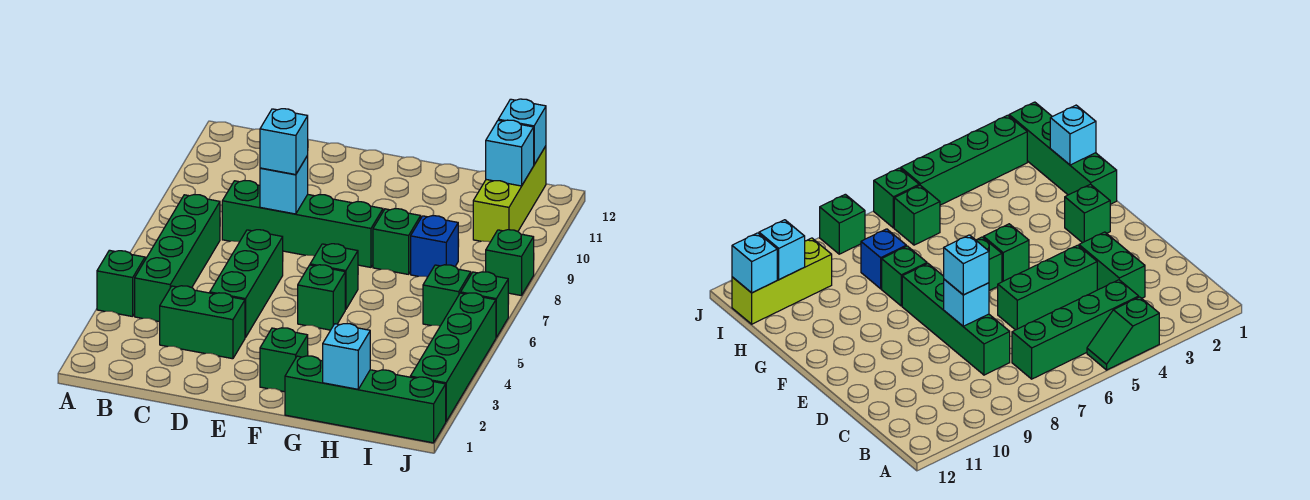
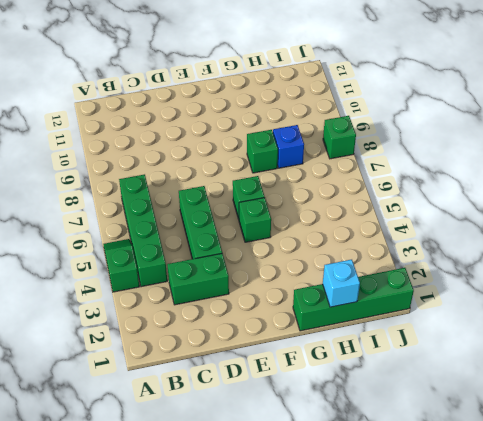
none -> green 1x4 brick [222,181,383,267]
none -> green 1x1 brick [260,328,308,392]
none -> green 1x1 brick [423,265,471,326]

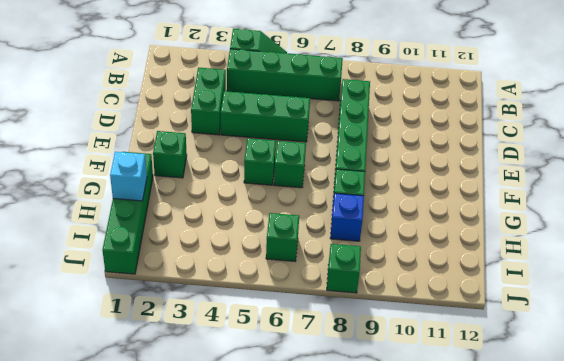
none -> lime 1x3 brick [473,146,546,242]
none -> green 1x4 brick [410,293,496,421]
none -> green 1x1 brick [461,272,508,337]

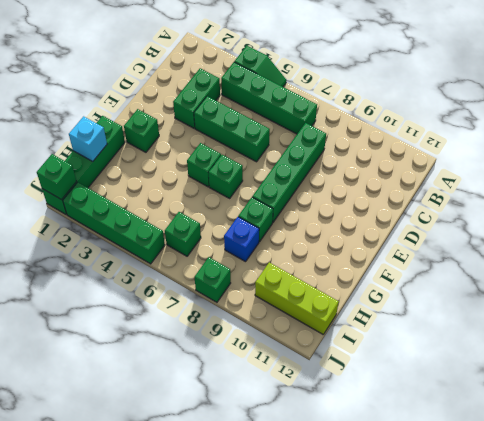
green 1x1 brick [37,154,77,200] -> green 1x1 brick moved to [461,272,508,337]
none -> cyan 1x1 brick [260,156,308,214]
none -> cyan 1x1 brick [486,120,534,186]
none -> cyan 1x1 brick [498,99,546,164]

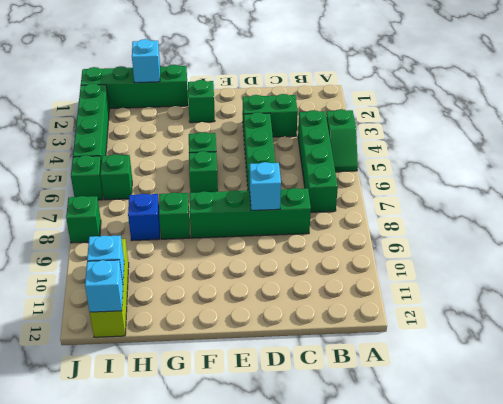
none -> cyan 1x1 brick [260,109,308,175]

